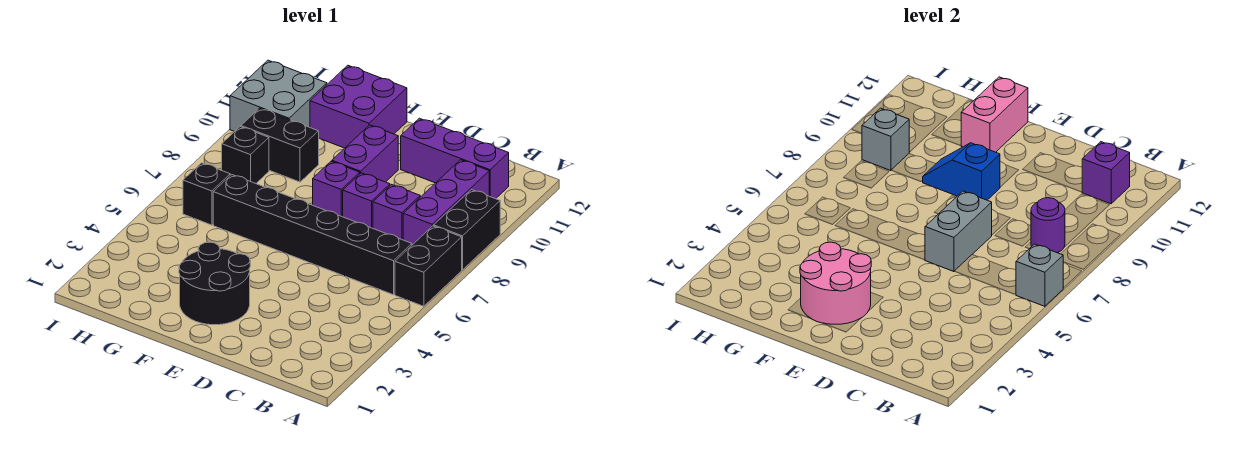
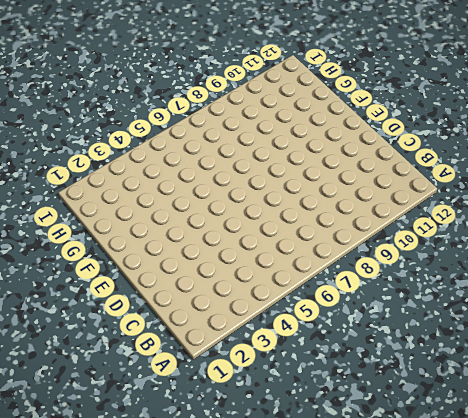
none -> black 1x2 brick [395,226,462,306]
none -> black 1x2 brick [434,190,500,270]
none -> black 1x6 brick [213,175,412,295]

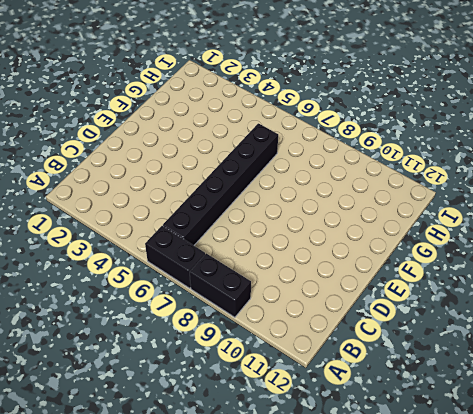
none -> purple 1x3 brick [403,160,489,245]
none -> purple 1x3 brick [401,118,509,199]
none -> purple 1x1 brick [373,185,420,240]

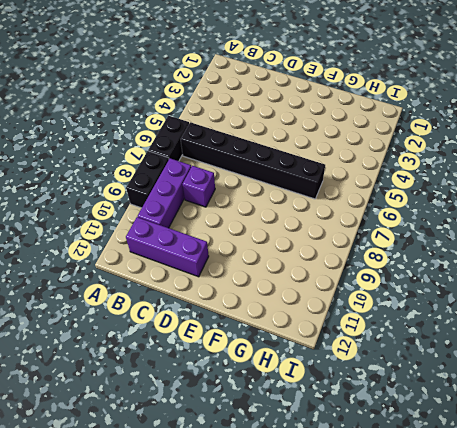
none -> purple 1x1 brick [343,173,390,228]
none -> black 2x2 round brick [179,242,250,325]
none -> purple 1x1 brick [313,161,360,217]

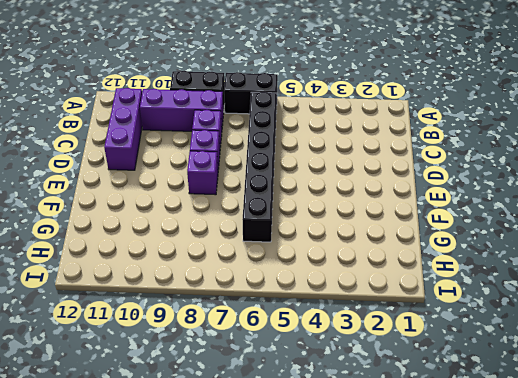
none -> black 2x2 round brick [179,242,250,325]
none -> purple 1x2 brick [332,125,398,182]
none -> purple 2x2 brick [310,65,407,148]

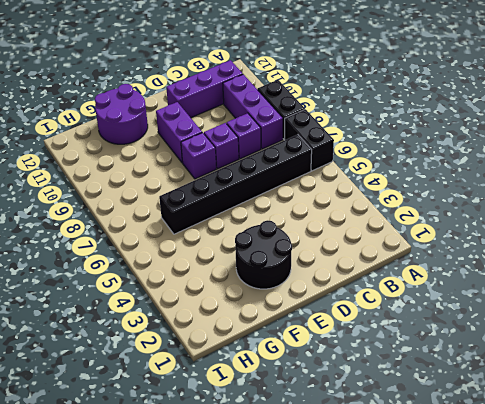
purple 2x2 round brick [95,84,148,144] -> purple 2x2 brick [310,65,407,148]
none -> black 1x2 brick [241,108,319,182]
none -> black 1x1 brick [183,163,230,225]
none -> black 1x1 brick [222,127,269,183]

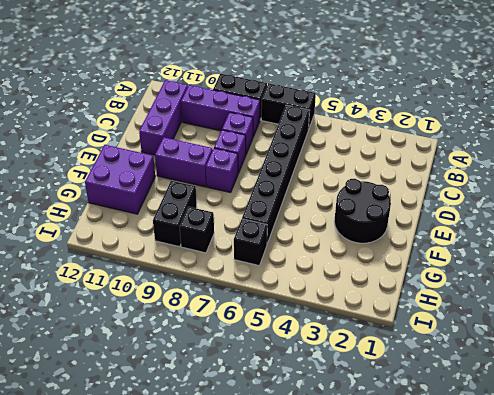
none -> grey 2x2 brick [230,60,327,132]
none -> grey 1x1 brick [1016,244,1063,306]
none -> purple 1x1 round brick [1031,198,1065,253]

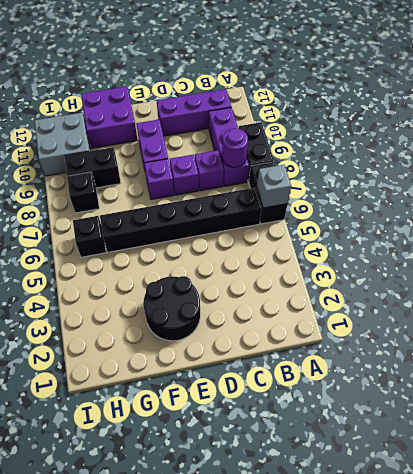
none -> purple 1x1 brick [1082,142,1130,204]
none -> grey 1x2 brick [925,191,992,272]
none -> pink 2x2 round brick [800,242,871,324]

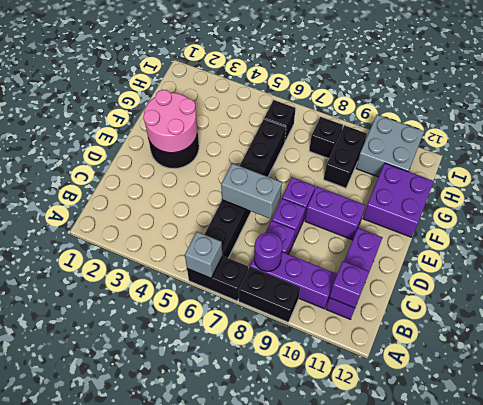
none -> blue 1x2 slope [923,143,1000,200]
none -> pink 1x2 brick [961,77,1028,152]
none -> grey 1x1 brick [862,108,909,171]

